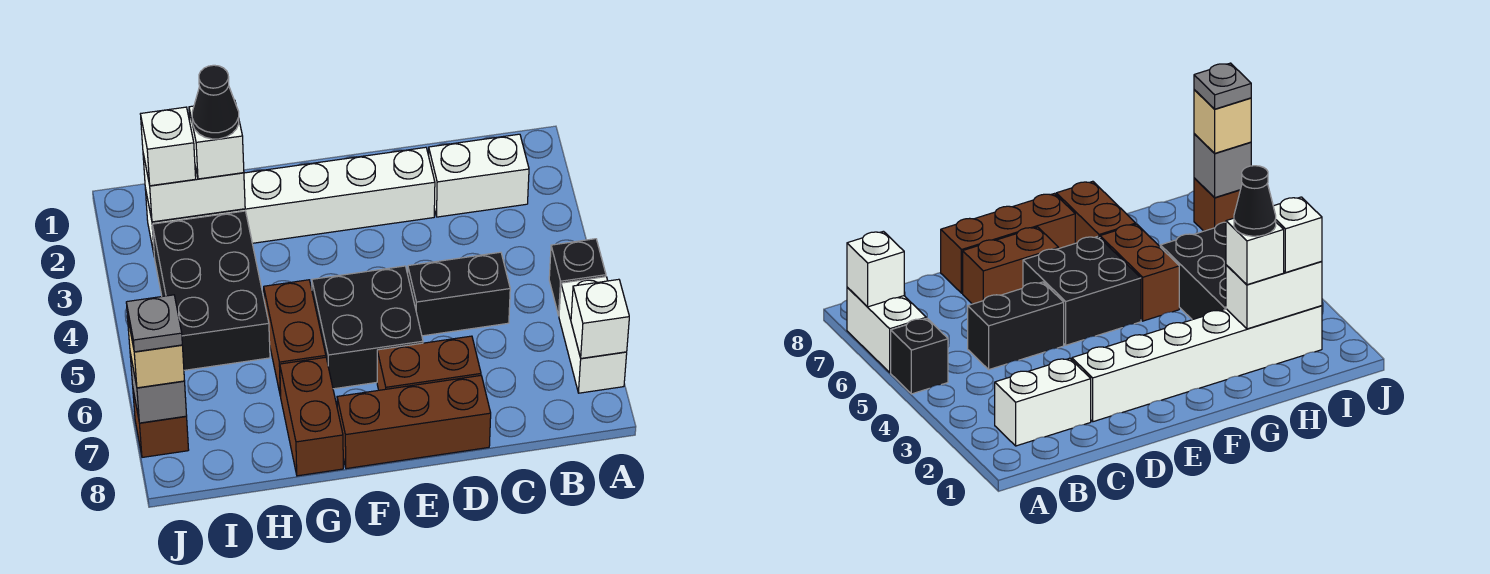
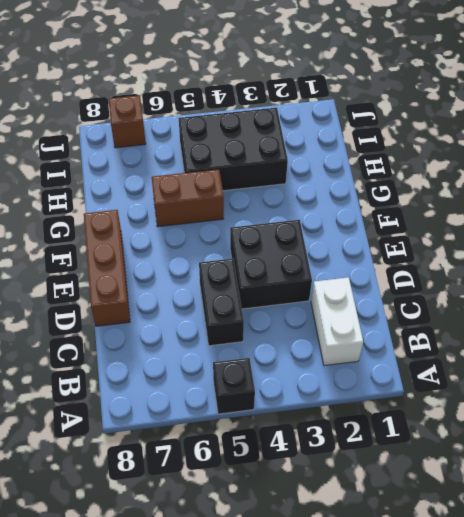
black 2x2 brick [230,220,312,309] -> black 2x2 brick moved to [312,266,423,389]
none -> white 1x2 brick [559,277,627,393]
none -> white 1x6 brick [145,147,435,253]
none -> brown 1x2 brick [377,336,481,390]

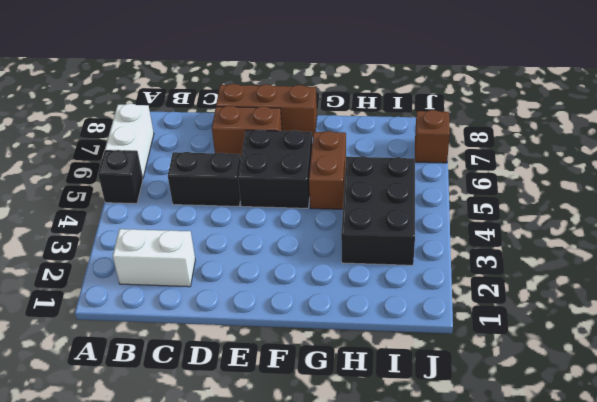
none -> white 1x6 brick [145,147,435,253]
none -> brown 1x2 brick [280,357,343,476]
none -> white 1x1 brick [571,279,629,358]

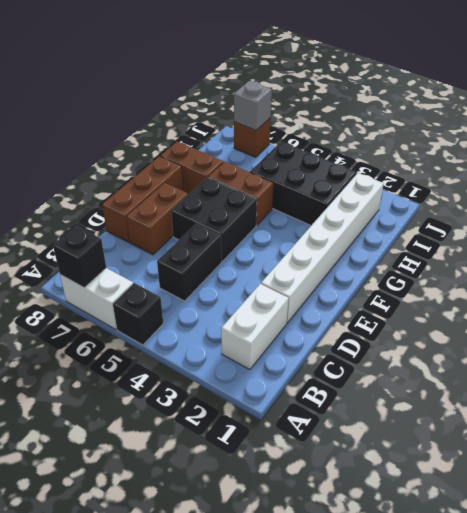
black 1x1 brick [53,226,106,287] -> white 1x1 brick [571,279,629,358]
none -> white 1x2 brick [143,154,245,222]
none -> white 1x1 brick [189,100,244,179]
none -> white 1x1 brick [141,107,196,186]

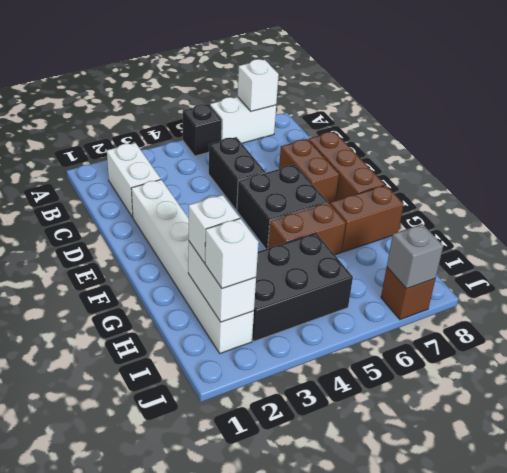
none -> tan 1x1 brick [127,316,185,388]
none -> black 1x1 cone [192,65,239,139]
none -> grey 1x1 plate [126,295,182,352]

